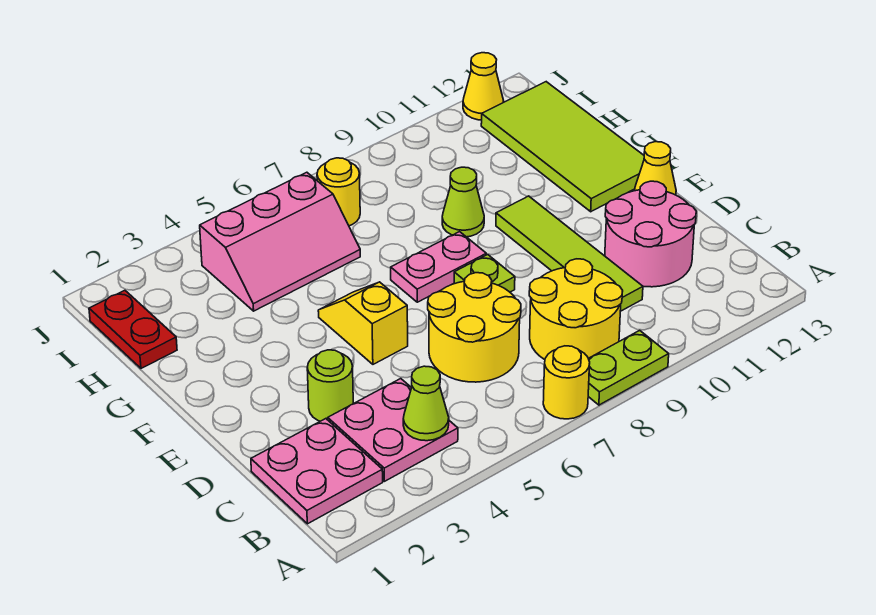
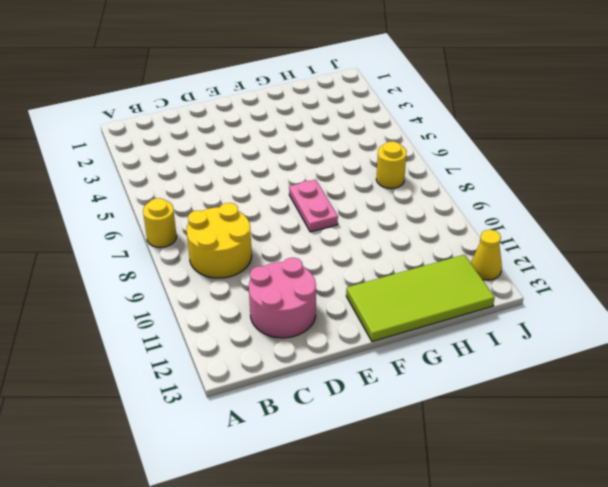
none -> lime 1x2 plate [588,330,669,405]
none -> pink 2x2 plate [251,419,383,524]
none -> pink 2x2 plate [328,379,458,481]

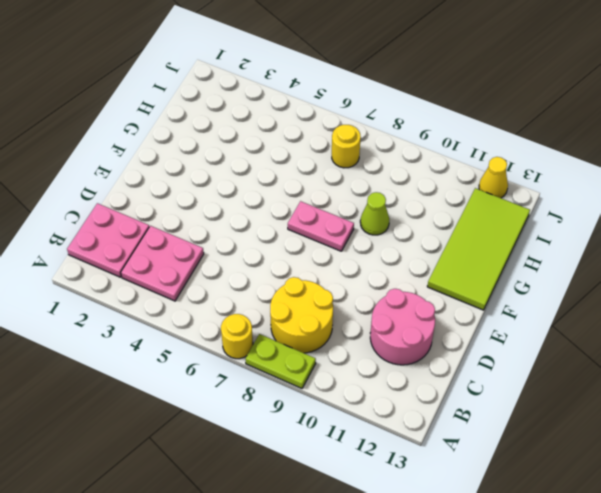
none -> yellow 2x2 round brick [428,273,521,382]
none -> lime 1x4 tile [496,196,643,311]
none -> lime 1x1 round brick [307,350,353,421]

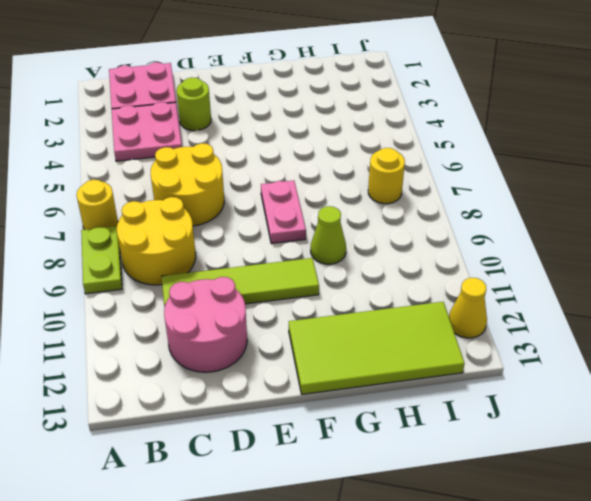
none -> yellow 1x2 slope [318,282,408,364]
none -> lime 1x1 plate [454,254,515,292]
none -> yellow 1x1 cone [635,142,676,195]

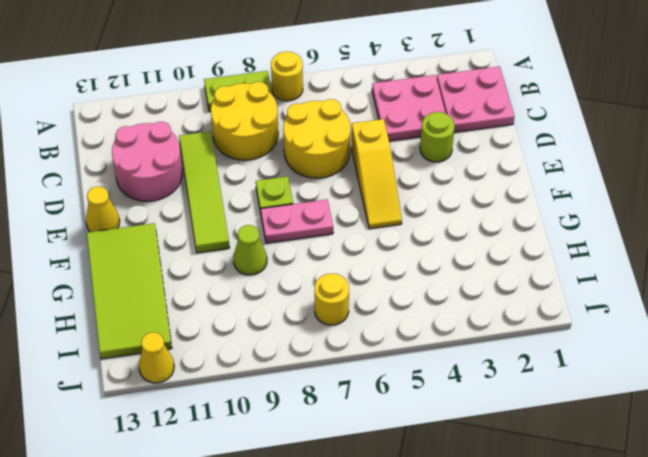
yellow 1x3 slope [351,119,402,229] -> yellow 1x2 slope [318,282,408,364]
none -> red 1x2 plate [89,290,177,368]
none -> pink 2x3 slope [200,172,360,311]
none -> lime 1x1 cone [403,366,449,441]

